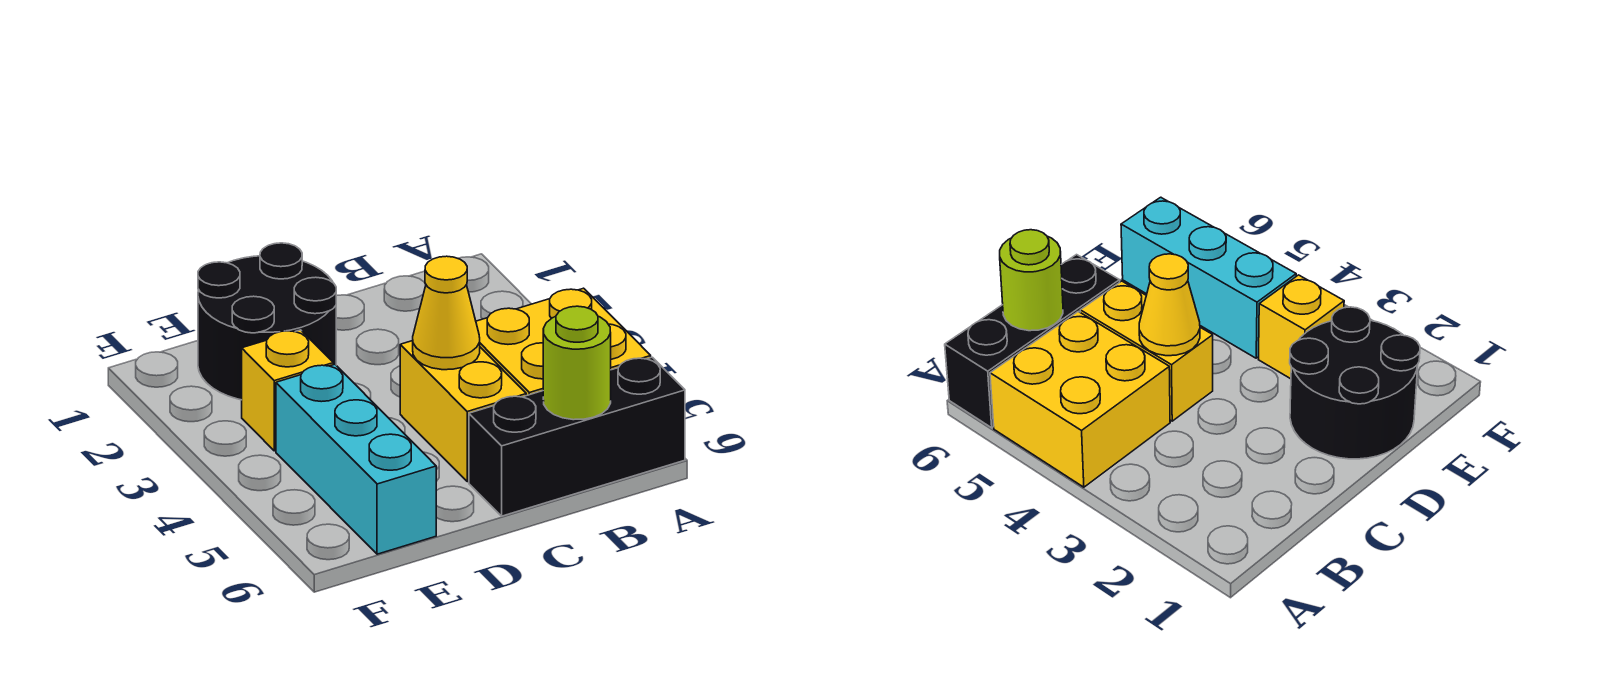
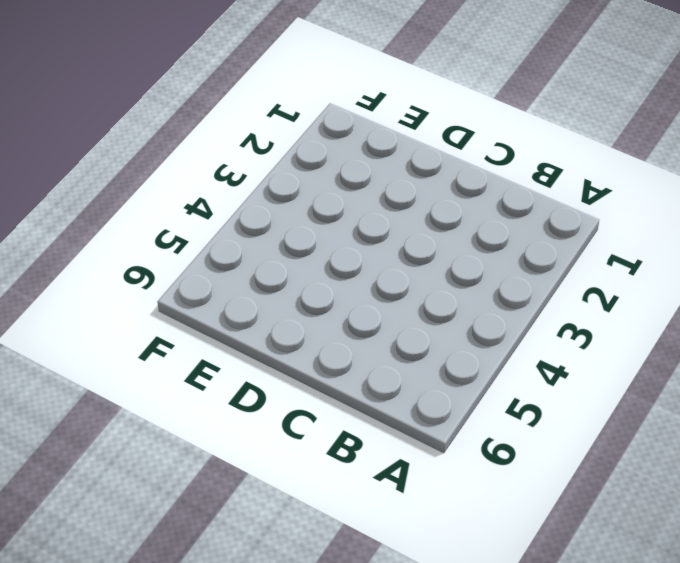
none -> yellow 2x2 brick [476,288,651,396]
none -> black 1x3 brick [469,357,685,516]

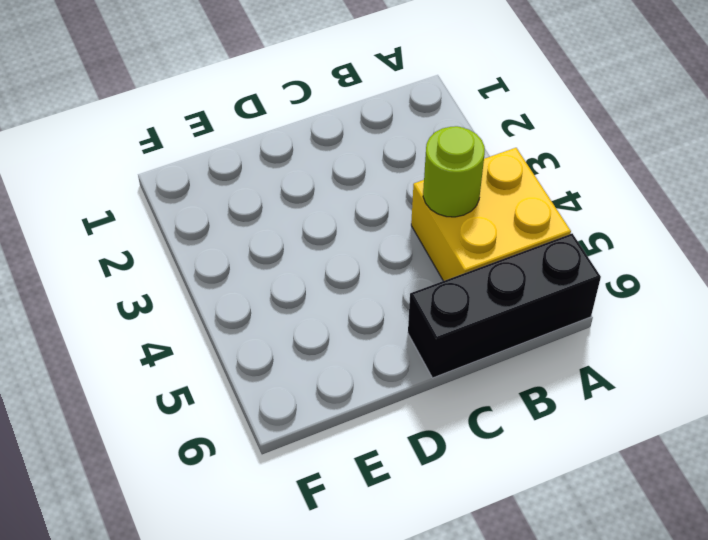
lime 1x1 round brick [423,126,485,217] -> lime 1x1 round brick moved to [543,306,611,420]
none -> yellow 1x2 brick [400,341,526,482]
none -> black 2x2 round brick [198,243,336,400]

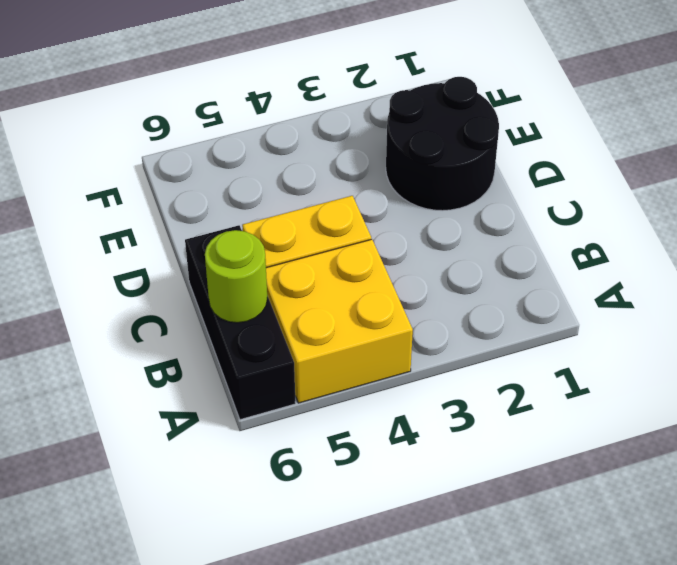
none -> yellow 1x1 brick [242,330,333,451]
none -> cyan 1x3 brick [276,364,436,554]

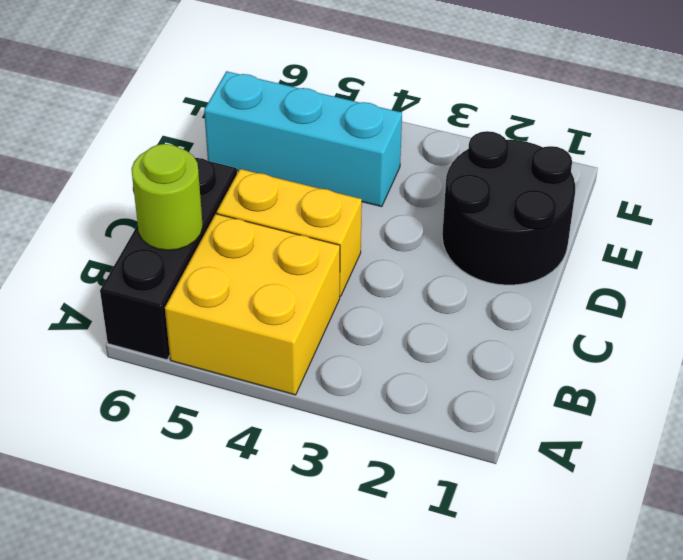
none -> yellow 1x1 brick [242,330,333,451]
none -> yellow 1x1 cone [413,256,480,370]

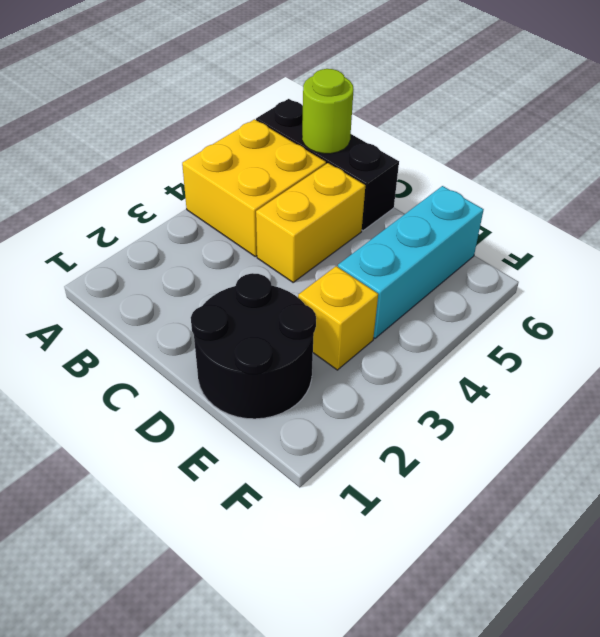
none -> yellow 1x1 cone [413,256,480,370]

